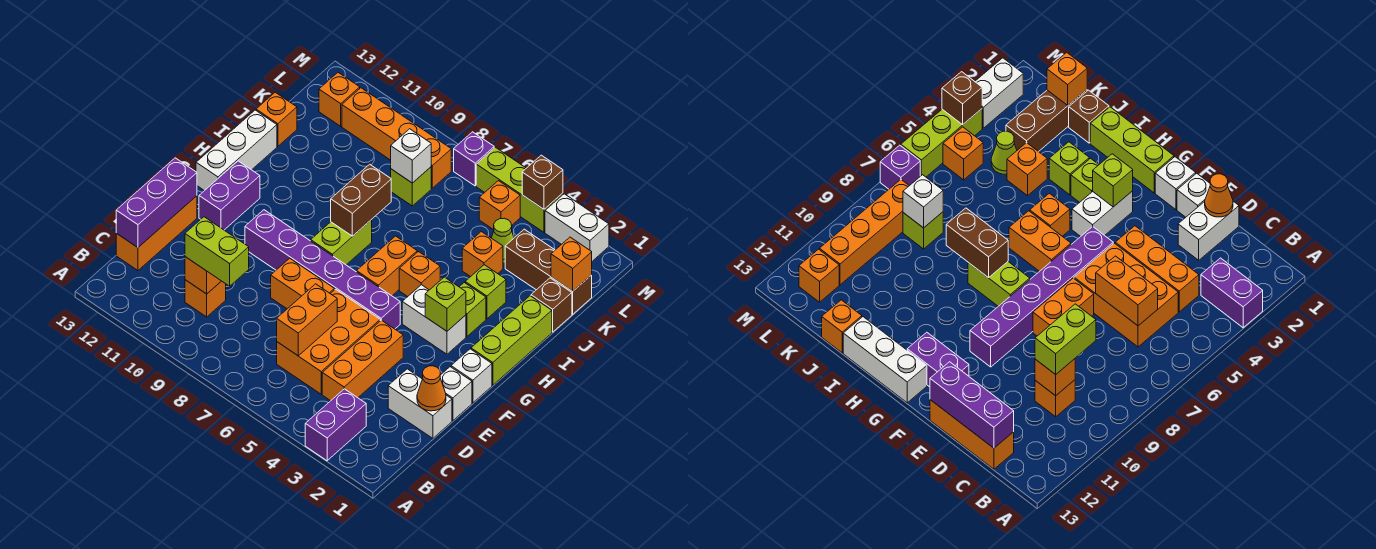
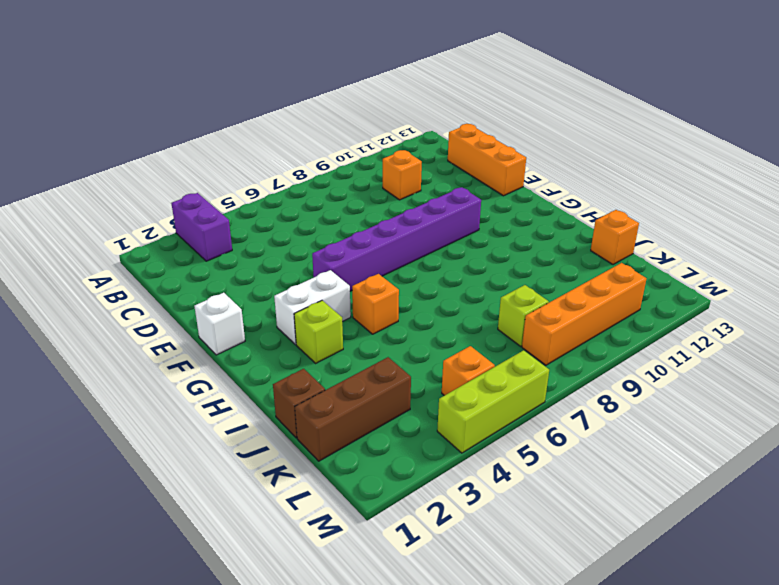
none -> orange 1x3 brick [322,320,403,401]
none -> orange 2x3 brick [277,289,380,394]
none -> white 1x2 brick [388,369,452,438]
none -> white 1x1 brick [440,367,472,421]

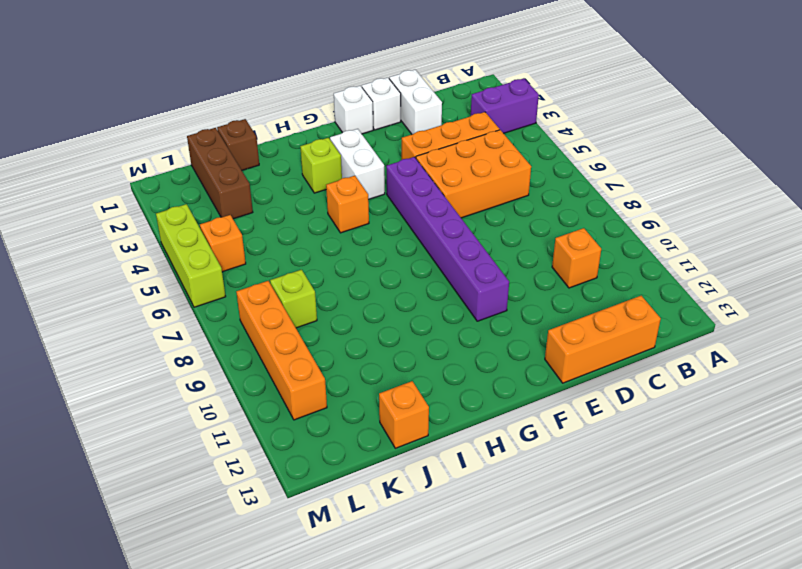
none -> orange 1x2 brick [271,258,334,309]
none -> purple 1x2 brick [199,161,260,230]
none -> lime 1x3 brick [471,296,552,385]
none -> orange 1x2 brick [357,236,417,296]

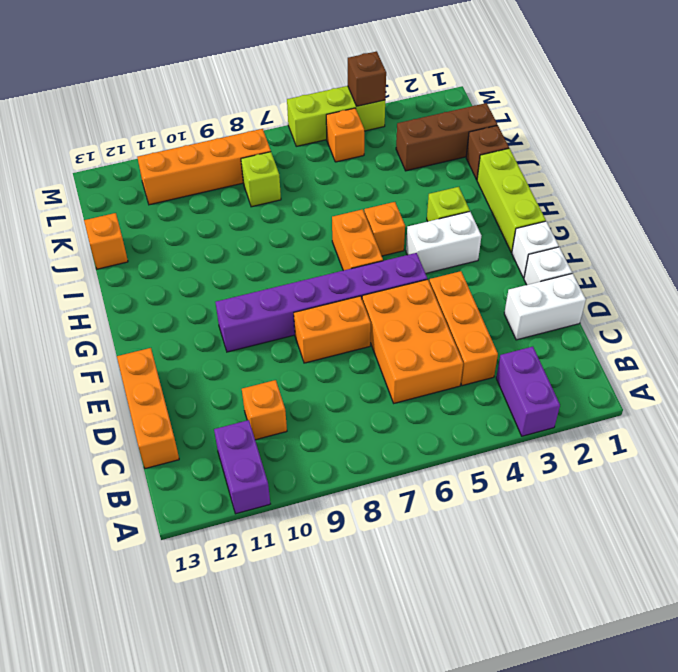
purple 1x2 brick [214,420,270,514] -> purple 1x2 brick moved to [199,161,260,230]
none -> lime 1x2 brick [311,220,372,265]
none -> white 1x3 brick [196,110,277,191]
none -> lime 1x1 brick [465,265,506,319]
none -> orange 1x1 brick [462,232,503,277]

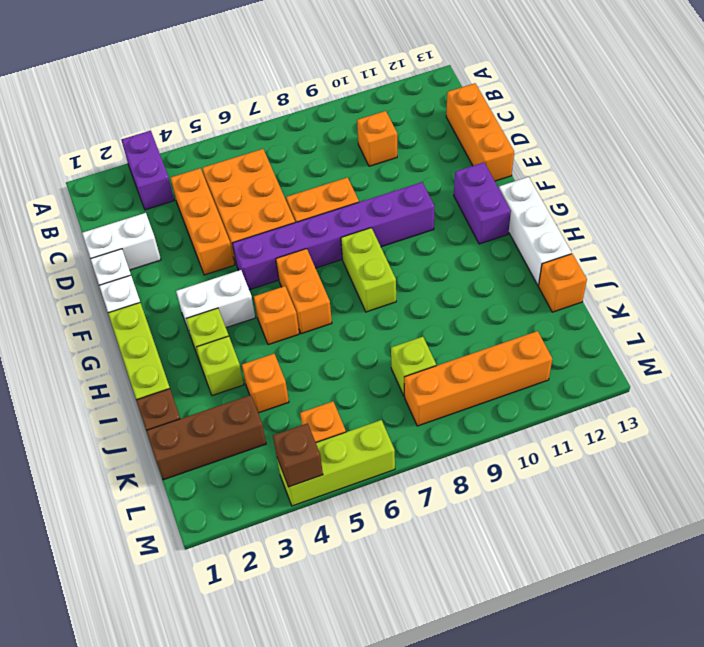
none -> lime 1x1 cone [492,218,514,263]
none -> orange 1x1 brick [319,73,360,126]
none -> white 1x2 brick [545,194,609,261]
none -> purple 1x1 brick [454,132,494,186]

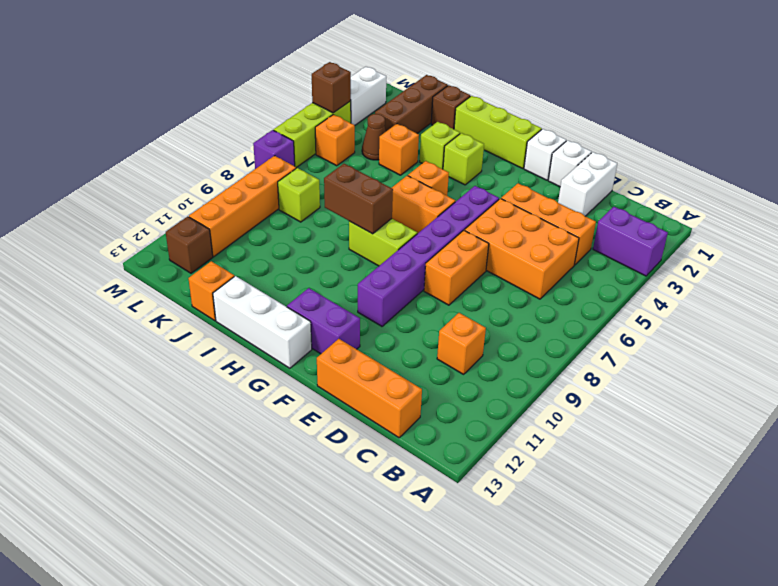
brown 1x1 cone [362,114,386,160] -> lime 1x1 cone [492,218,514,263]
brown 1x1 brick [166,216,213,273] -> orange 1x1 brick [319,73,360,126]
none -> white 1x2 brick [402,285,466,354]
none -> orange 1x2 brick [277,284,337,356]
none -> orange 1x1 brick [185,257,221,294]
none -> purple 1x3 brick [116,158,197,247]

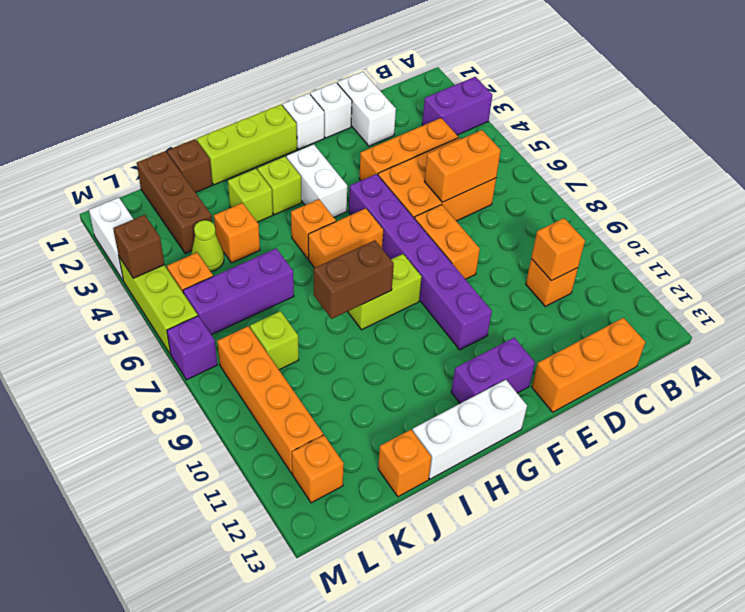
purple 1x3 brick [183,248,294,335] -> purple 1x3 brick moved to [116,158,197,247]
none -> orange 1x1 cone [417,366,446,411]
none -> lime 1x1 brick [425,277,466,331]
none -> orange 1x1 brick [551,237,592,291]
none -> white 1x1 brick [391,129,431,183]

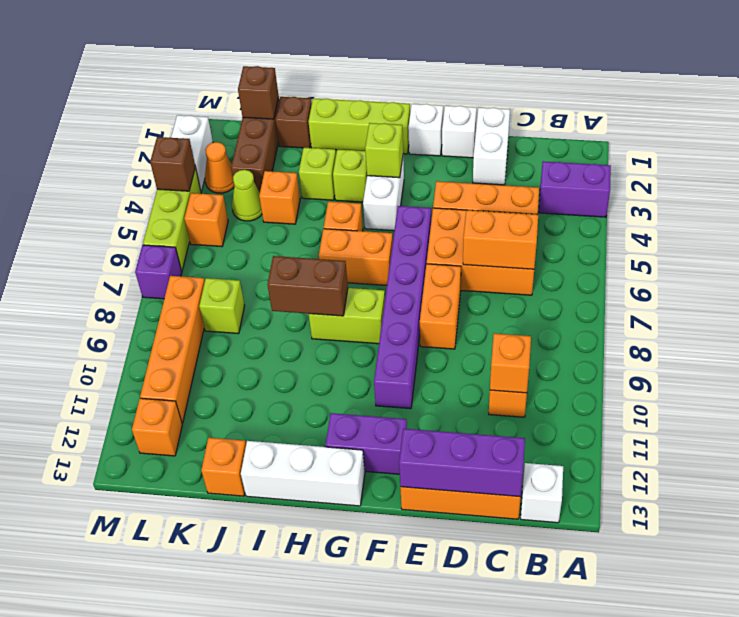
white 1x1 brick [521,463,563,523] -> white 1x1 brick moved to [391,129,431,183]
brown 1x1 brick [238,66,279,119] -> orange 1x1 brick [551,237,592,291]
orange 1x1 cone [205,142,234,193] -> orange 1x1 cone moved to [417,366,446,411]
none -> lime 1x2 brick [185,217,249,286]

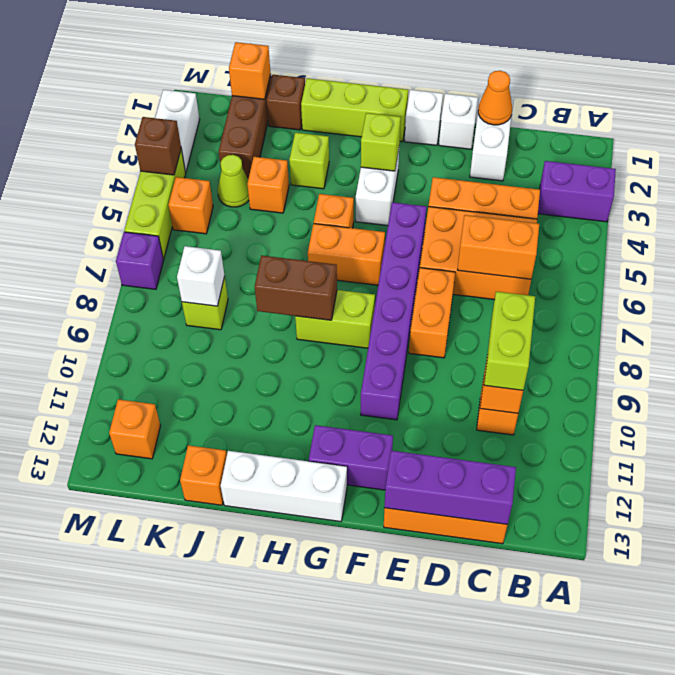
none -> lime 1x1 brick [460,283,486,336]
none -> orange 1x4 brick [342,88,451,188]

